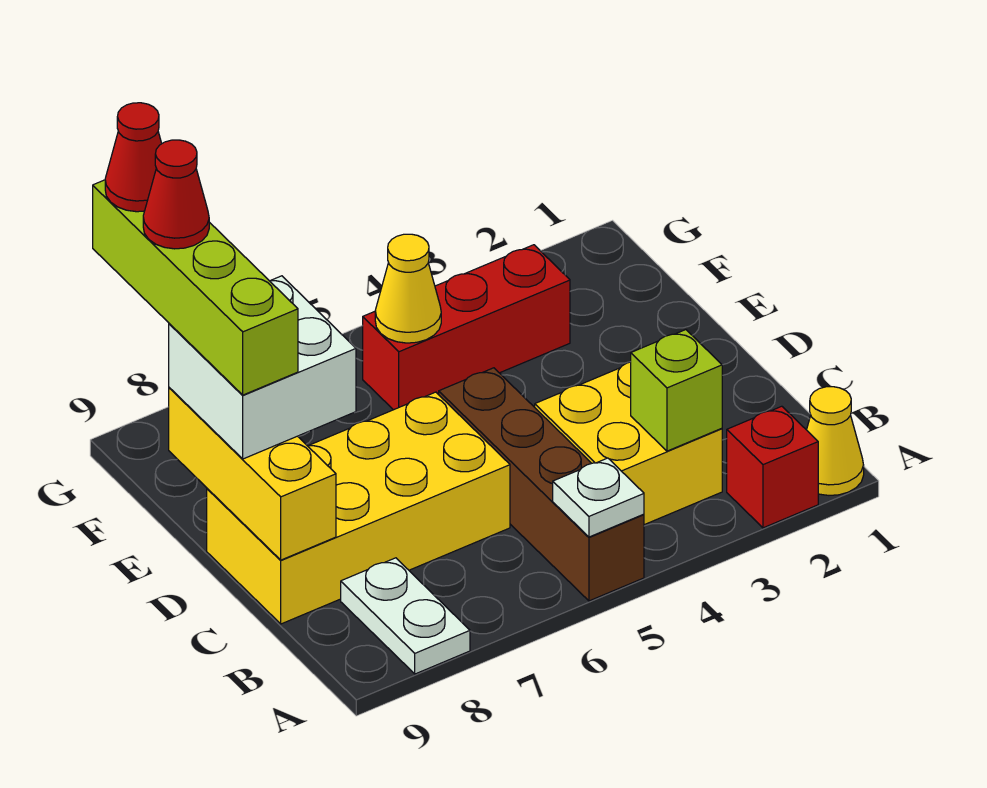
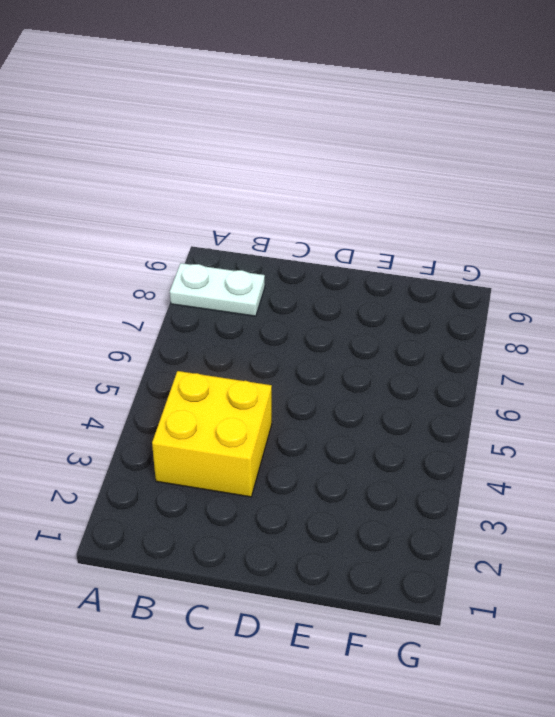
none -> yellow 1x1 cone [807,387,864,495]
none -> red 1x1 brick [727,406,818,528]
none -> brown 1x4 brick [439,368,644,601]

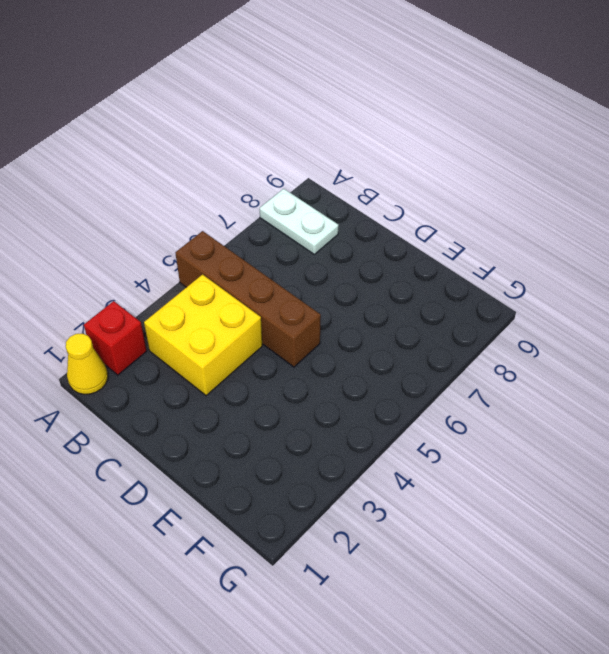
none -> yellow 2x4 brick [207,392,510,624]
none -> red 1x3 brick [363,245,570,410]
none -> white 1x1 plate [553,458,644,537]

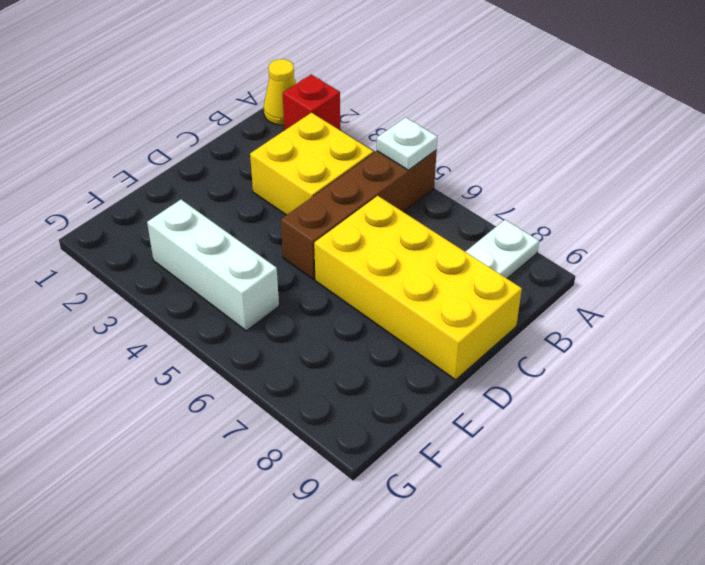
white 1x3 brick [147,200,279,331] -> red 1x3 brick [363,245,570,410]
none -> lime 1x1 brick [631,330,722,451]
none -> yellow 1x3 brick [169,388,336,560]
none -> yellow 1x1 cone [375,234,441,343]

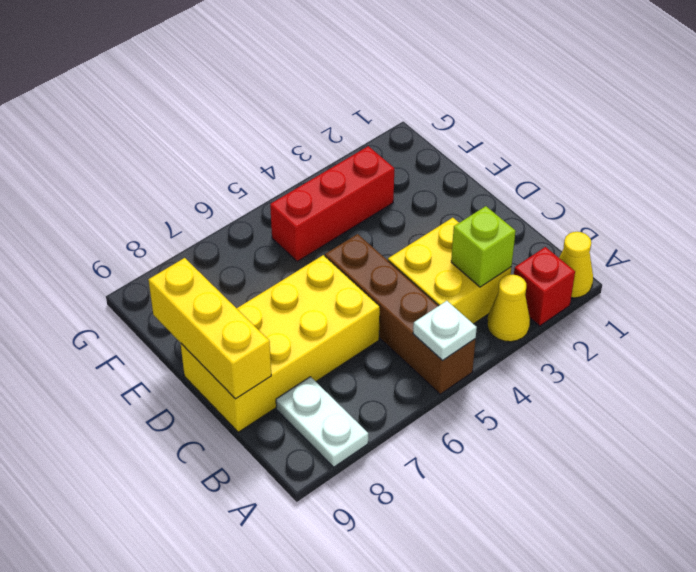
yellow 1x1 cone [487,275,530,342] -> yellow 1x1 cone moved to [375,234,441,343]
none -> white 2x2 brick [169,276,356,459]
none -> lime 1x4 brick [93,180,298,395]
none -> red 1x1 cone [143,140,209,249]

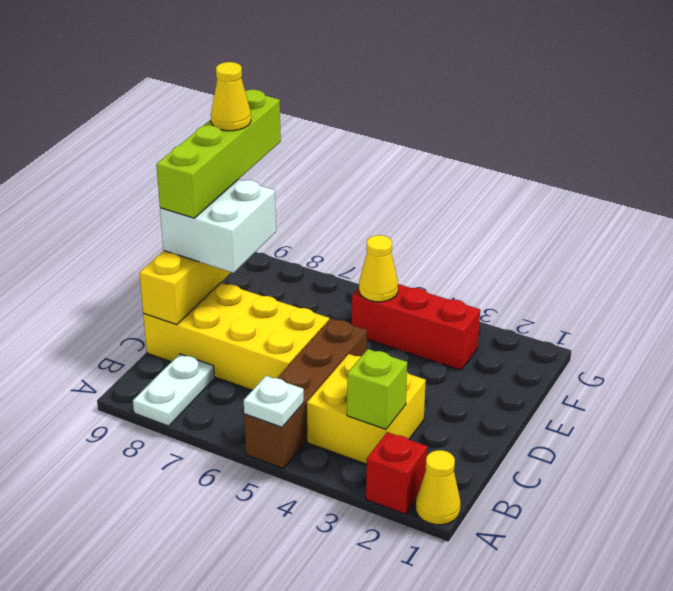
yellow 1x1 cone [211,62,251,131] -> red 1x1 cone [143,140,209,249]
none -> red 1x1 cone [105,103,162,212]

